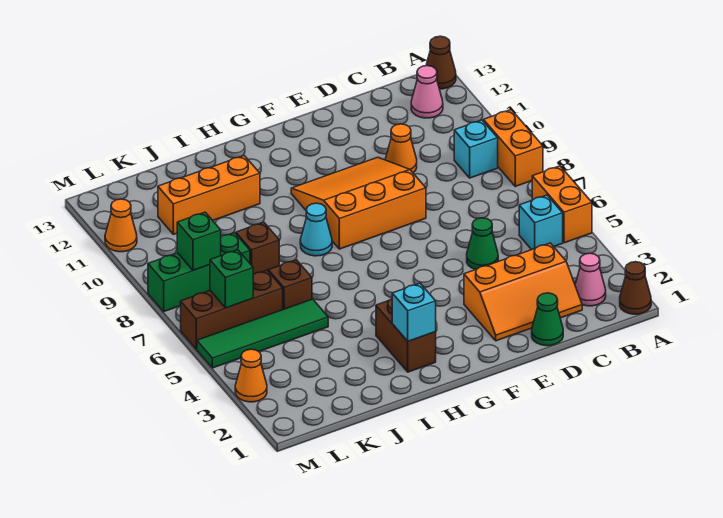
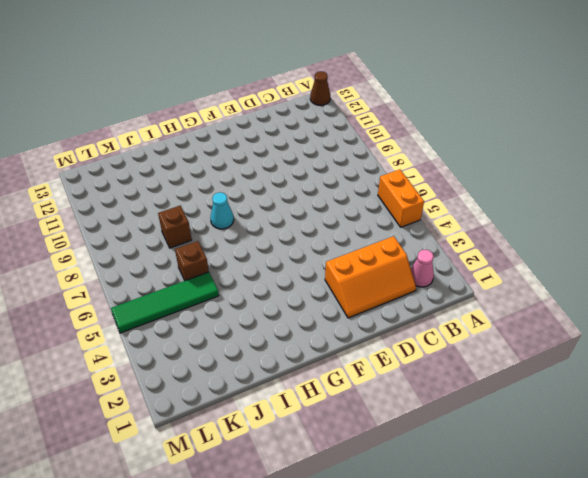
none -> brown 1x1 cone [620,262,651,314]
none -> orange 1x2 brick [483,110,543,186]
none -> cyan 1x1 brick [519,195,563,250]

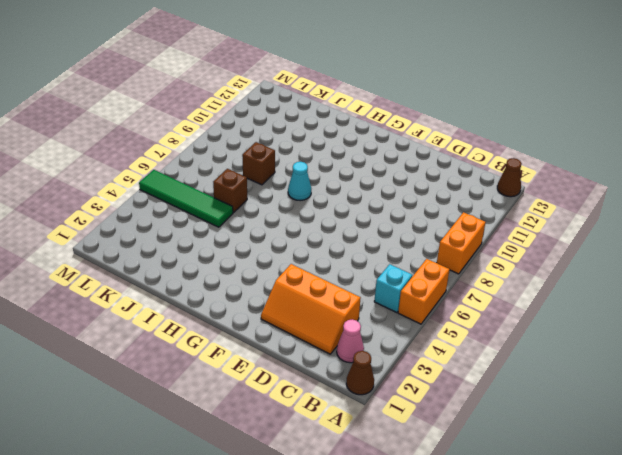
none -> cyan 1x1 brick [454,120,498,178]
none -> pink 1x1 cone [411,66,443,118]
none -> green 1x1 cone [532,293,563,346]

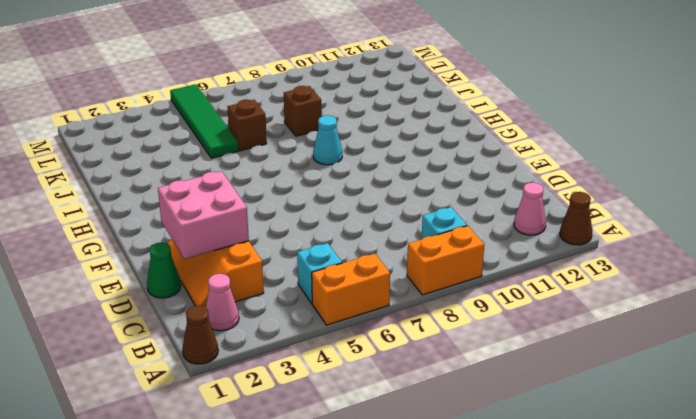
pink 2x2 brick [158,171,249,259] -> none
none -> green 1x1 cone [467,218,498,270]
none -> orange 1x1 cone [385,124,417,173]
none -> orange 3x3 slope [291,157,426,249]

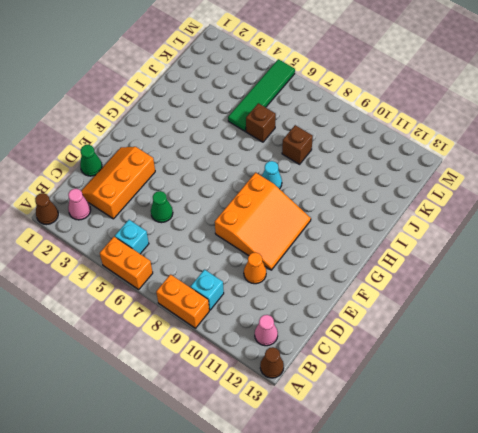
none -> brown 1x2 brick [376,299,436,372]
none -> orange 1x3 brick [158,156,260,234]
none -> brown 1x3 brick [181,270,283,349]

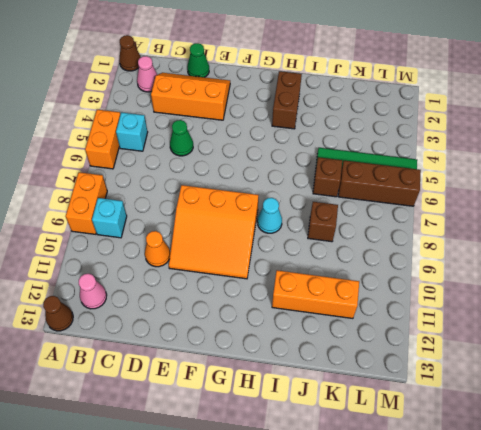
none -> green 1x3 brick [148,233,250,311]
none -> orange 1x1 cone [235,349,267,402]
none -> orange 1x1 cone [105,199,137,252]

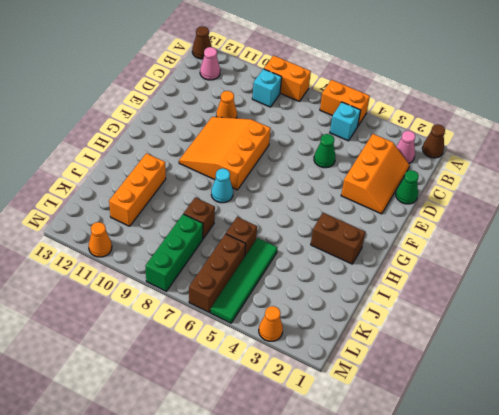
none -> cyan 1x1 brick [392,283,436,341]
none -> green 1x1 brick [210,250,253,308]
none -> green 1x1 brick [177,212,221,270]

